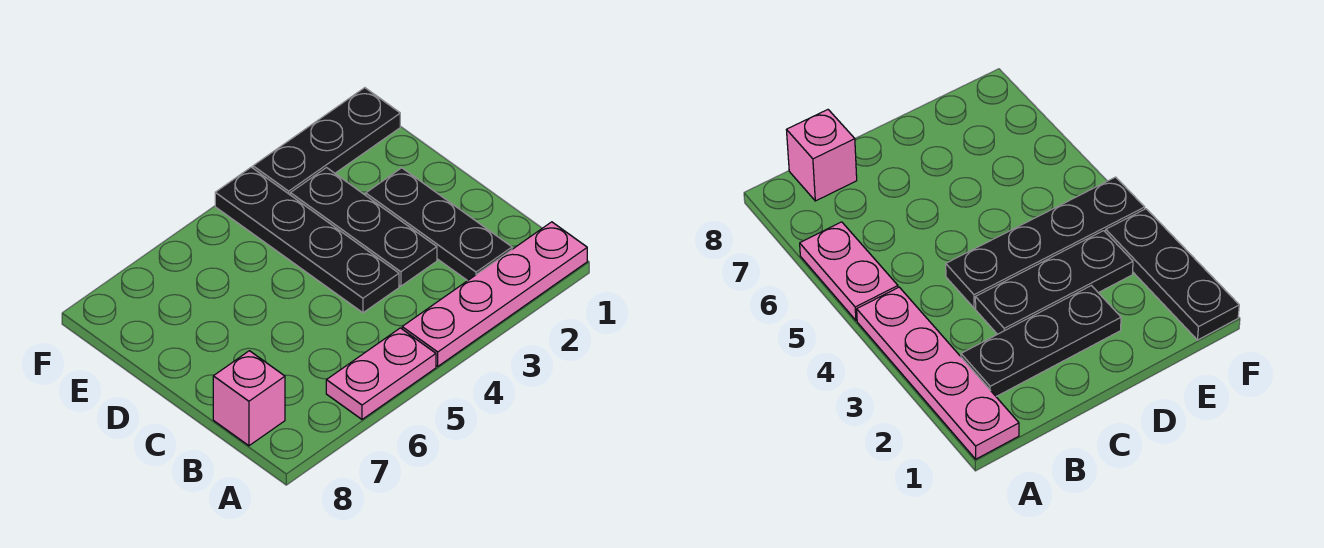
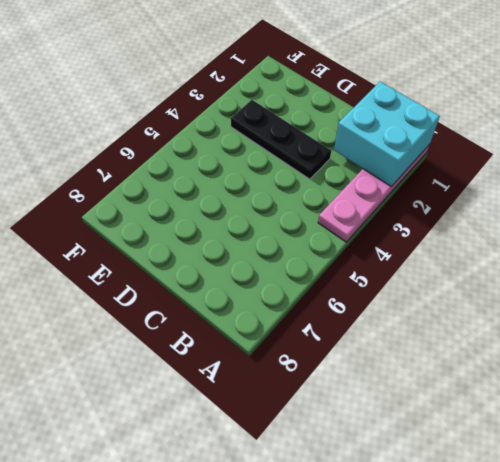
cyan 2x2 brick [334,82,440,186] -> none
none -> pink 1x2 plate [326,328,436,419]
none -> black 1x3 plate [366,168,512,281]

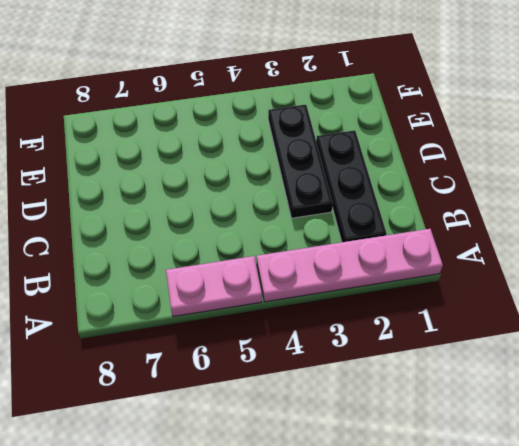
none -> pink 1x1 brick [213,351,285,446]
none -> black 1x4 plate [215,167,399,313]

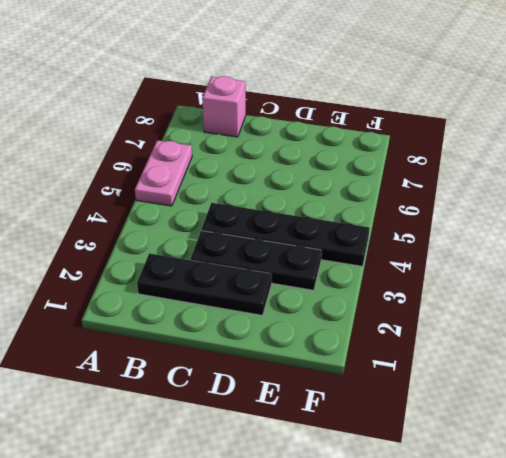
none -> pink 1x4 plate [402,222,587,366]
none -> black 1x3 plate [253,88,400,195]

